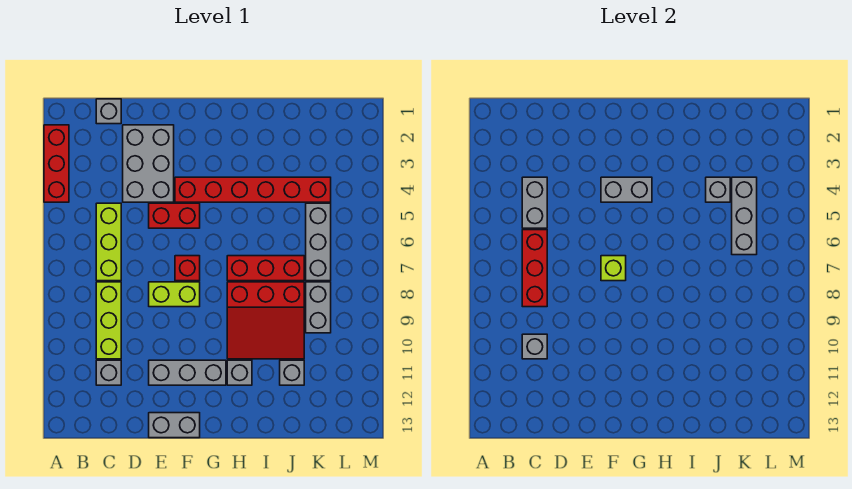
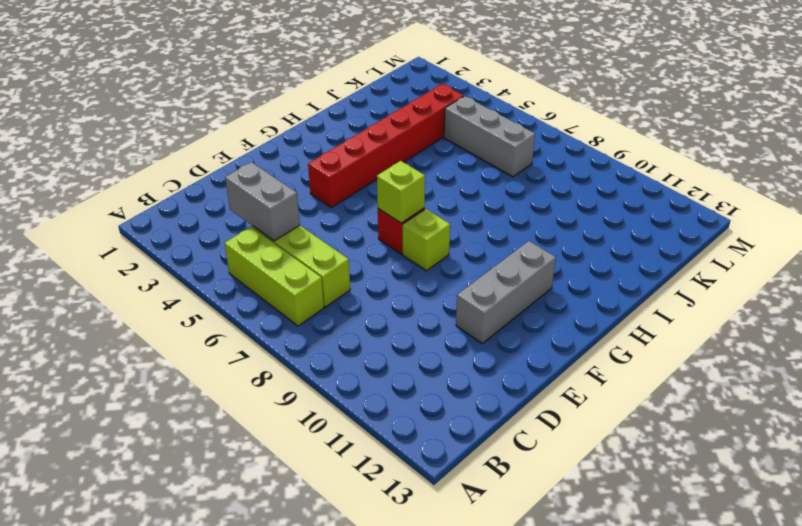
lime 1x3 brick [225,227,324,326] -> lime 1x3 brick moved to [96,282,121,359]
lime 1x1 brick [403,209,450,271] -> lime 1x2 brick [149,282,200,307]
none -> red 1x3 brick [44,125,69,202]
none -> grey 1x1 brick [96,99,121,124]
none -> grey 1x1 brick [96,360,121,385]

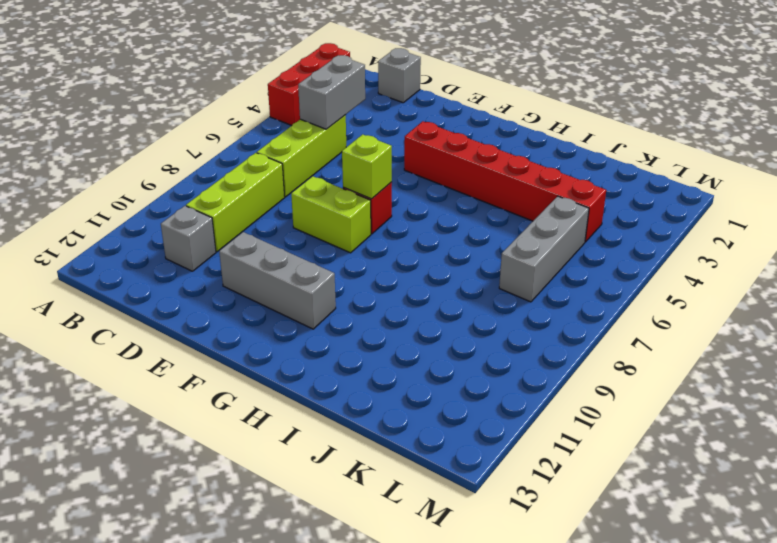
none -> grey 2x3 brick [123,125,174,202]
none -> red 1x2 brick [149,203,200,228]
none -> grey 1x2 brick [149,413,200,438]

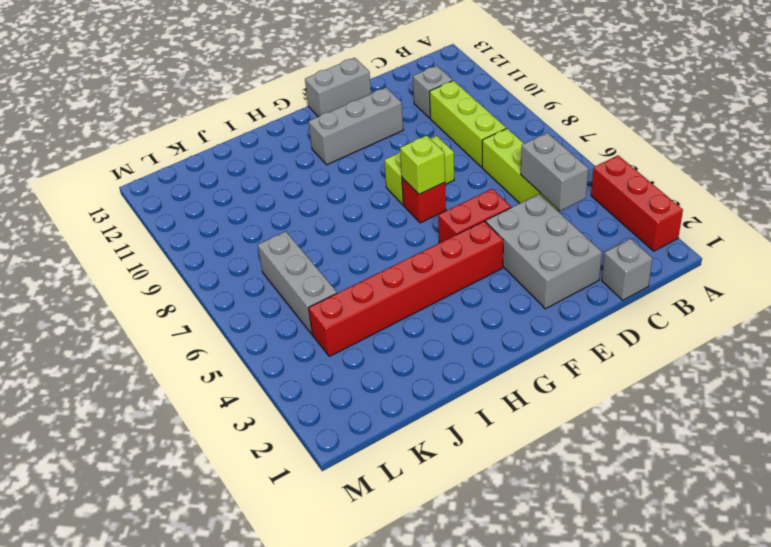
none -> red 1x3 brick [227,256,304,281]
none -> red 3x3 slope [227,282,304,359]
none -> grey 1x1 brick [227,360,252,385]

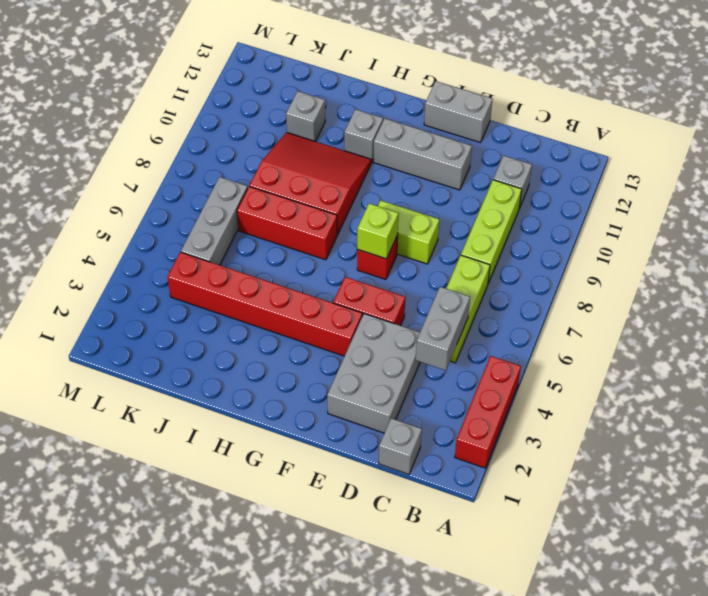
none -> grey 1x2 brick [306,282,331,333]
none -> red 1x3 brick [522,230,547,307]
none -> grey 1x1 brick [522,334,547,359]

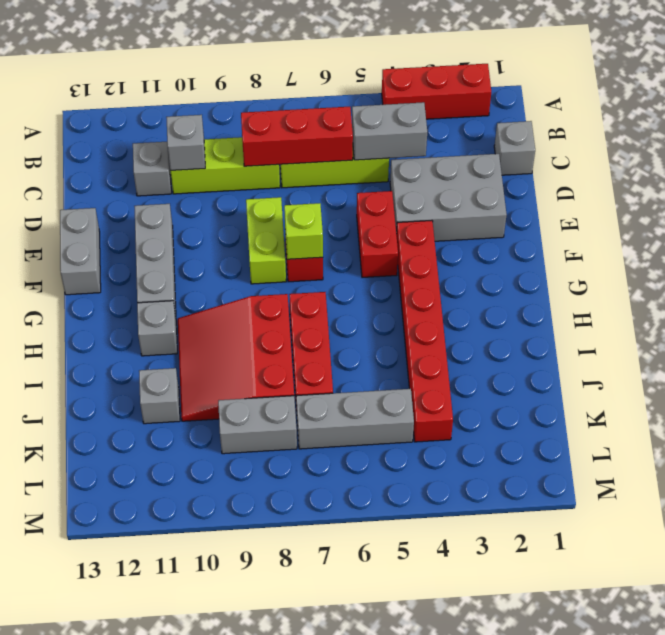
none -> grey 1x2 brick [601,177,652,202]
none -> grey 1x1 brick [706,177,730,202]
none -> grey 1x3 brick [732,177,757,255]

